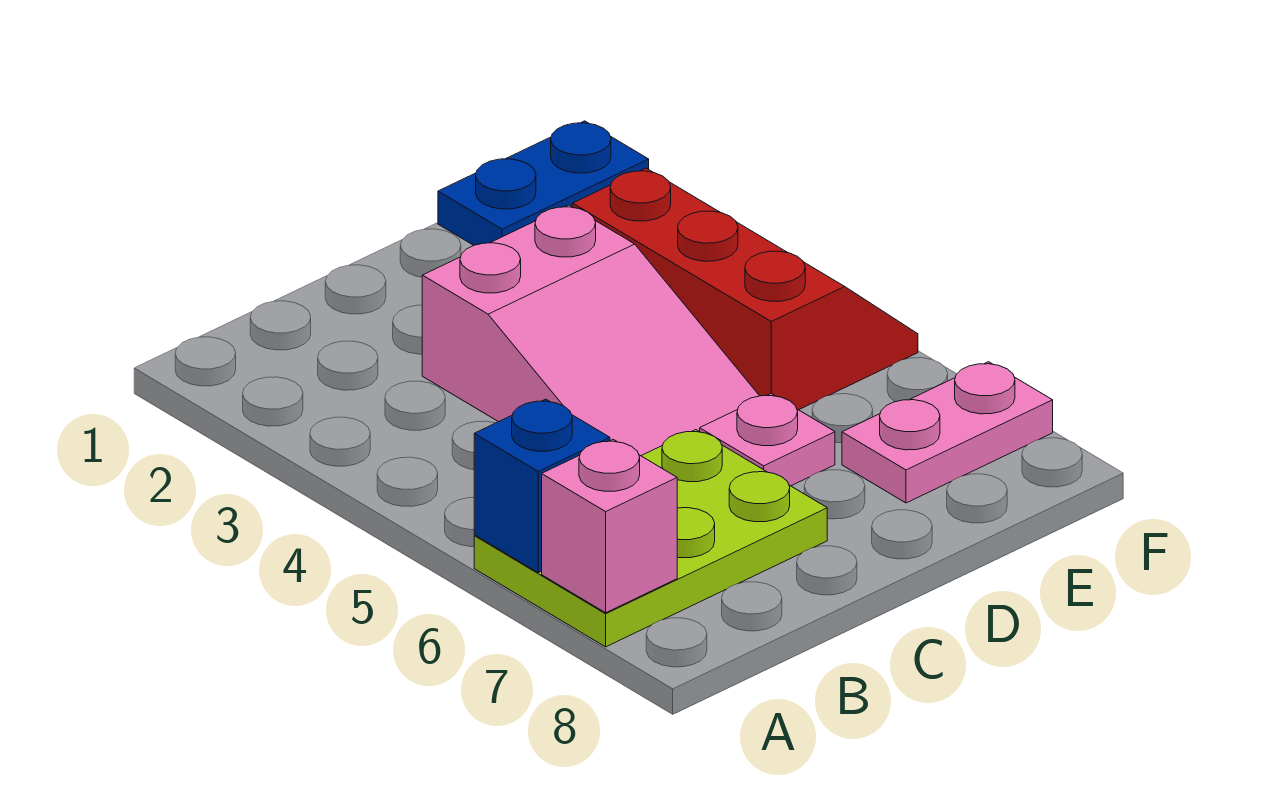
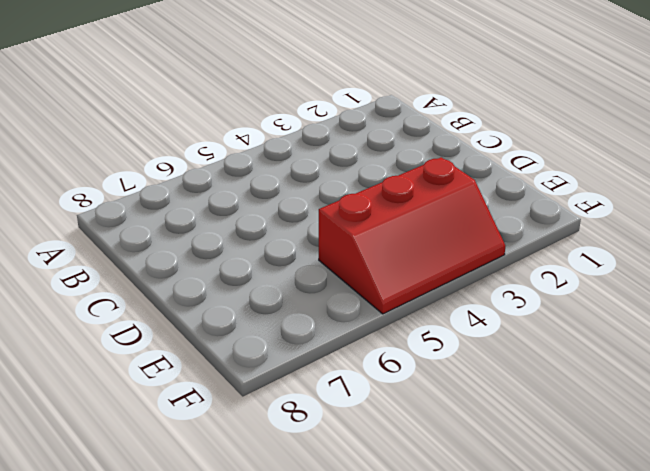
none -> lime 2x3 plate [474,430,827,647]
none -> pink 2x3 slope [422,205,759,456]

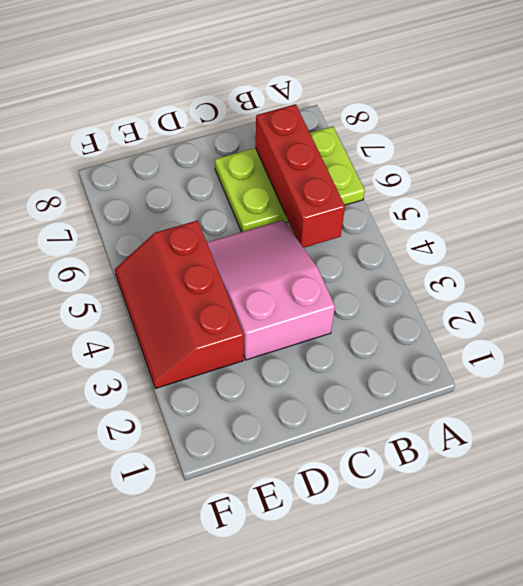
red 1x3 brick [255,104,345,248] -> none
none -> pink 1x1 plate [700,394,835,486]
none -> blue 1x2 plate [438,121,649,245]

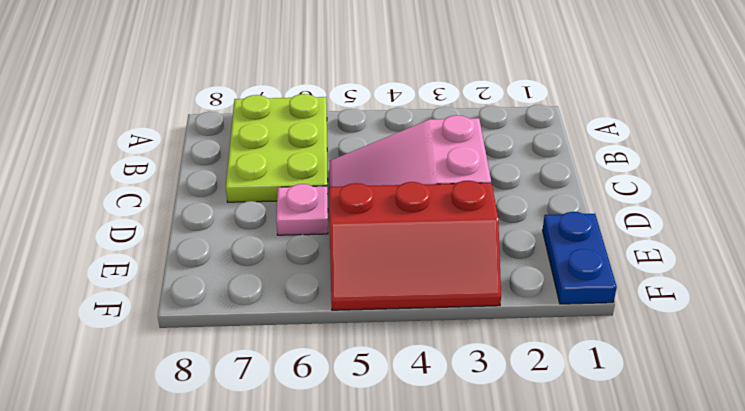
none -> pink 1x2 plate [842,362,1053,503]
none -> blue 1x1 brick [474,399,610,573]

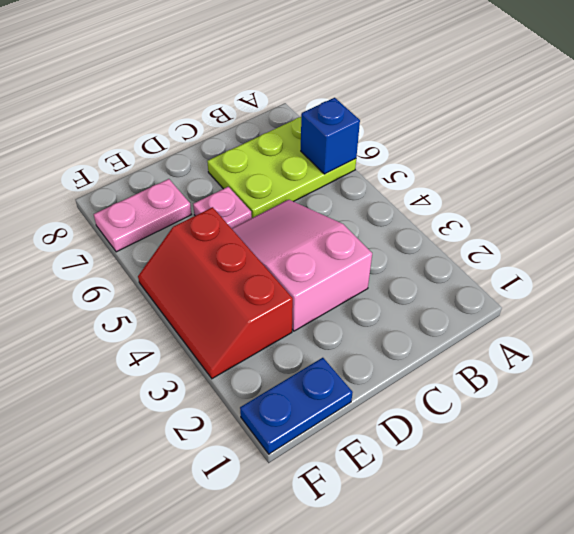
none -> pink 1x1 brick [542,440,677,613]

